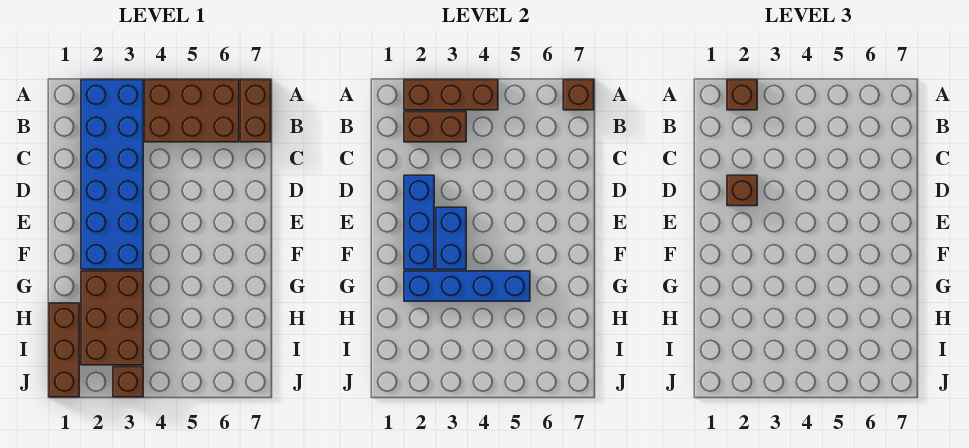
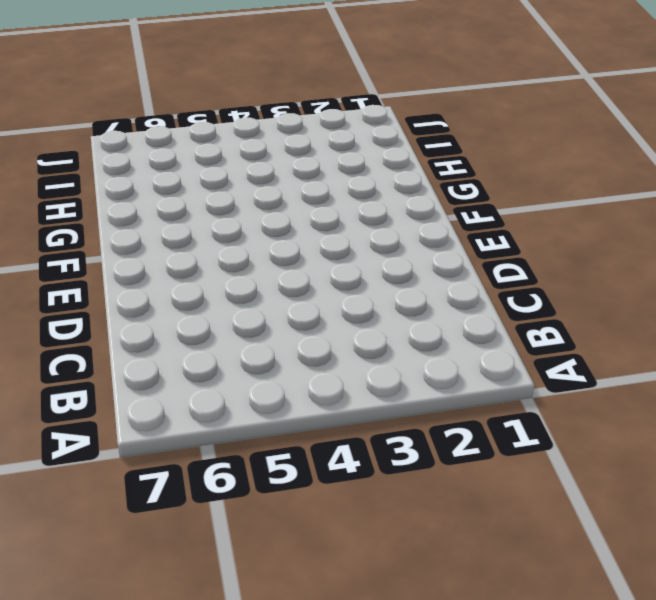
none -> blue 2x6 brick [81,80,143,269]
none -> brown 2x3 brick [145,80,239,142]
none -> brown 1x2 brick [240,80,271,142]

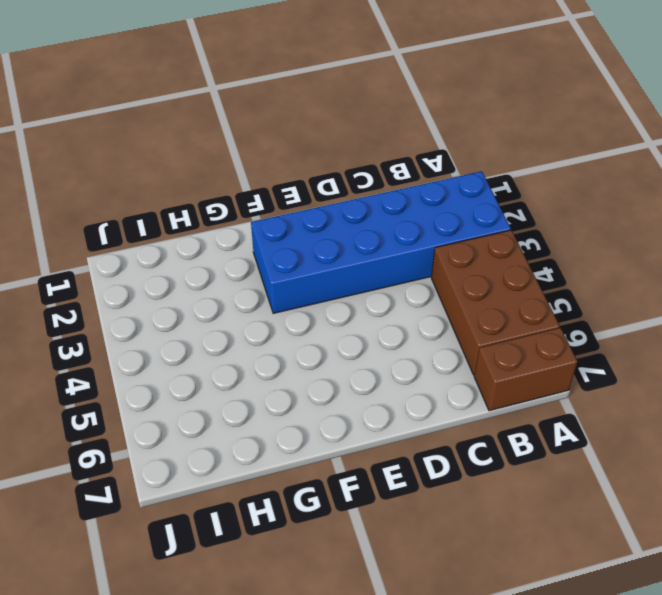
none -> brown 2x3 brick [81,271,143,365]
none -> brown 1x3 brick [49,303,79,397]
none -> brown 1x1 brick [113,367,143,397]

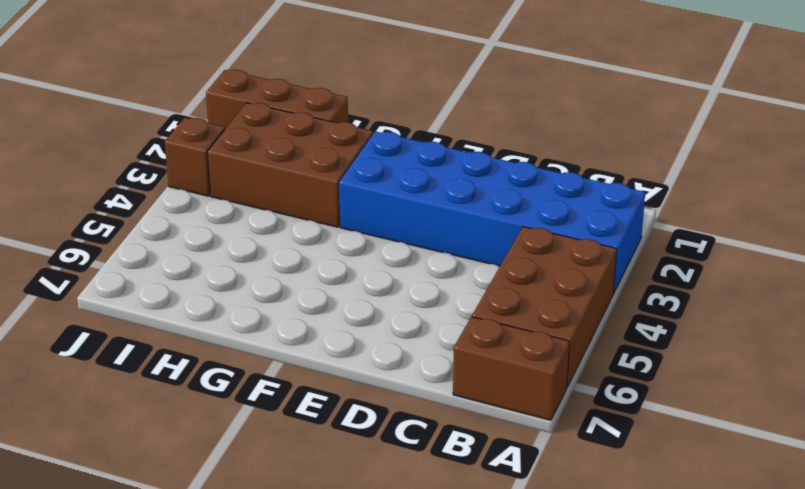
none -> brown 1x3 brick [404,80,498,110]
none -> brown 1x1 brick [563,80,594,110]
none -> brown 1x2 brick [404,112,466,142]

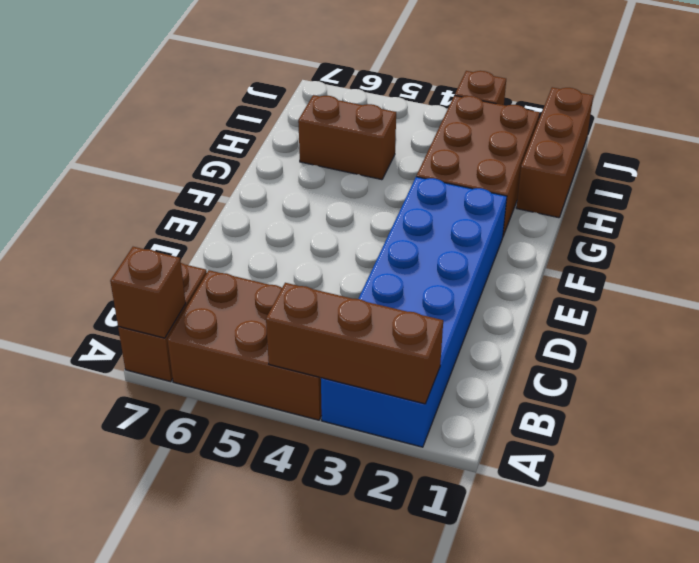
brown 1x2 brick [298,95,396,180] -> brown 1x2 brick moved to [404,112,466,142]
none -> blue 1x3 brick [404,175,434,269]
none -> blue 1x2 brick [436,207,466,269]
none -> blue 1x4 brick [404,271,530,301]

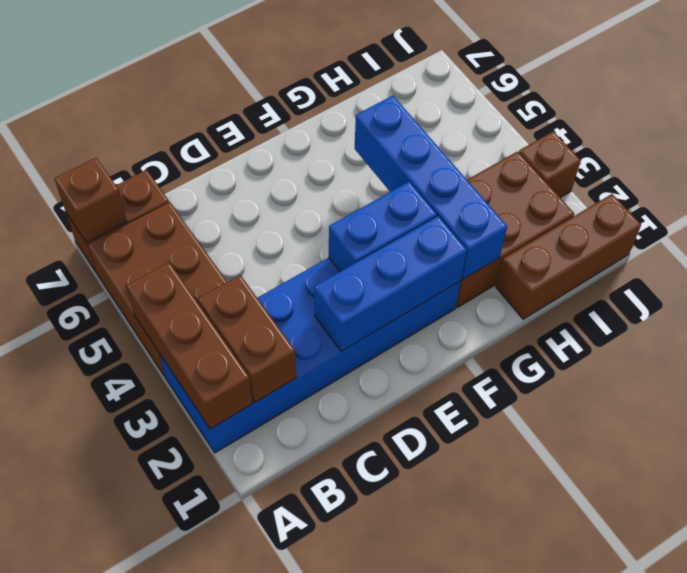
none -> brown 1x1 brick [727,80,757,110]
none -> brown 1x1 brick [727,175,757,206]

